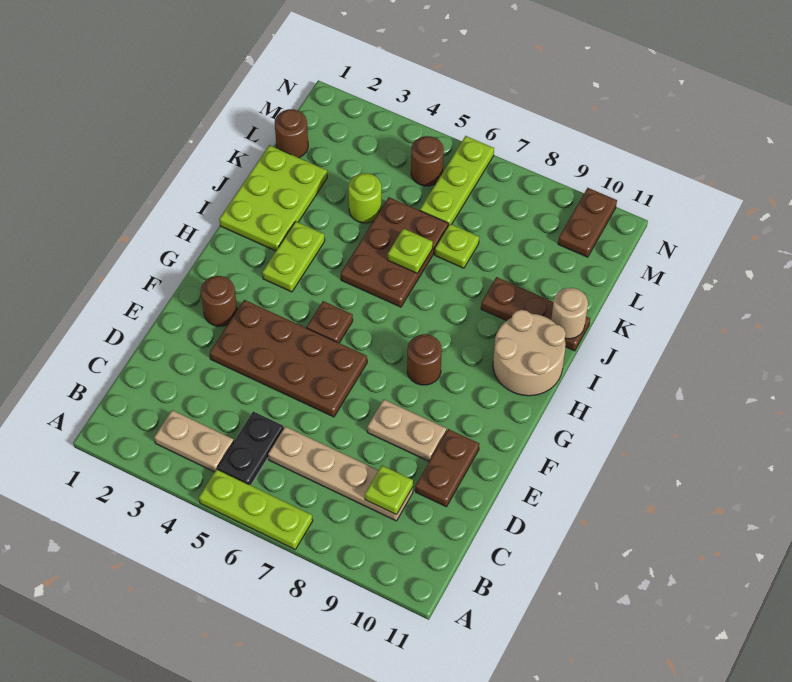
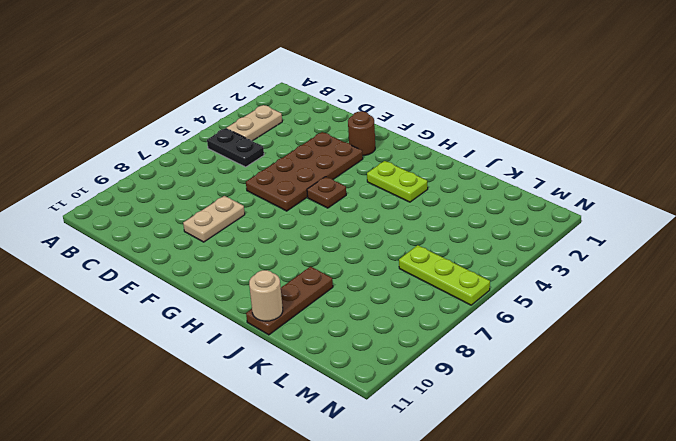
none -> lime 1x3 plate [199,469,313,549]
none -> tan 1x4 plate [268,427,413,521]
none -> brown 1x2 plate [415,429,479,507]

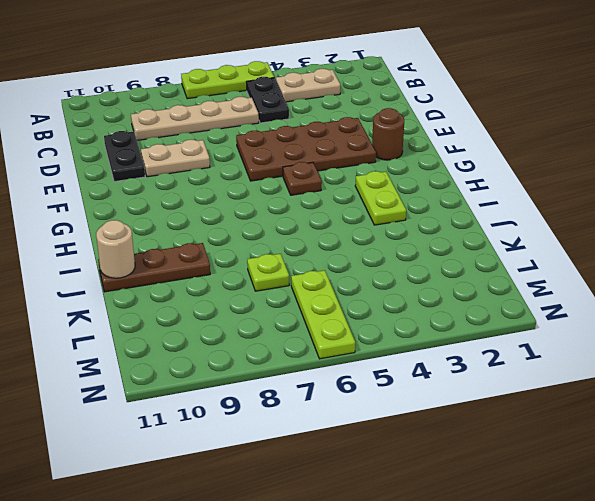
black 1x2 plate [104,131,145,182] -> brown 1x2 plate [415,429,479,507]
none -> brown 1x1 round brick [407,334,442,385]
none -> tan 2x2 round brick [493,310,566,396]
none -> lime 2x3 plate [219,145,327,251]

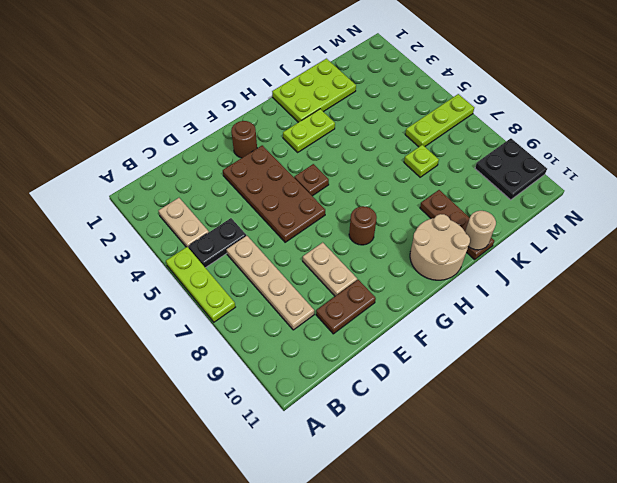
black 2x2 plate [475,138,547,200] -> brown 1x2 plate [558,188,617,257]
none -> brown 2x3 plate [341,197,448,307]
none -> lime 1x1 round brick [348,173,381,223]
none -> brown 1x1 round brick [275,109,308,158]

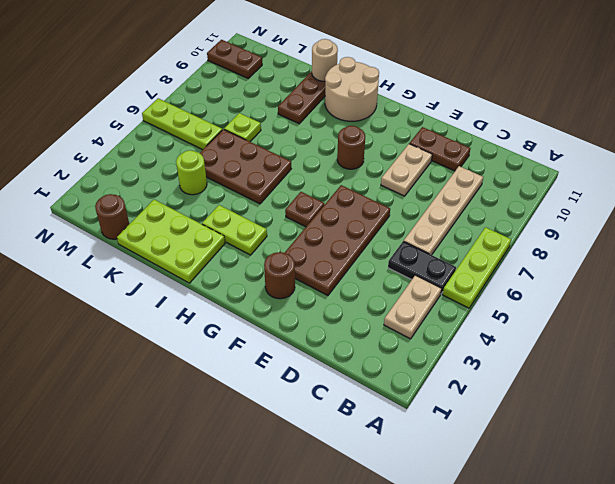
none -> brown 1x1 round brick [411,136,444,186]
none -> lime 1x1 plate [365,466,413,515]
none -> lime 1x1 plate [388,229,433,273]

